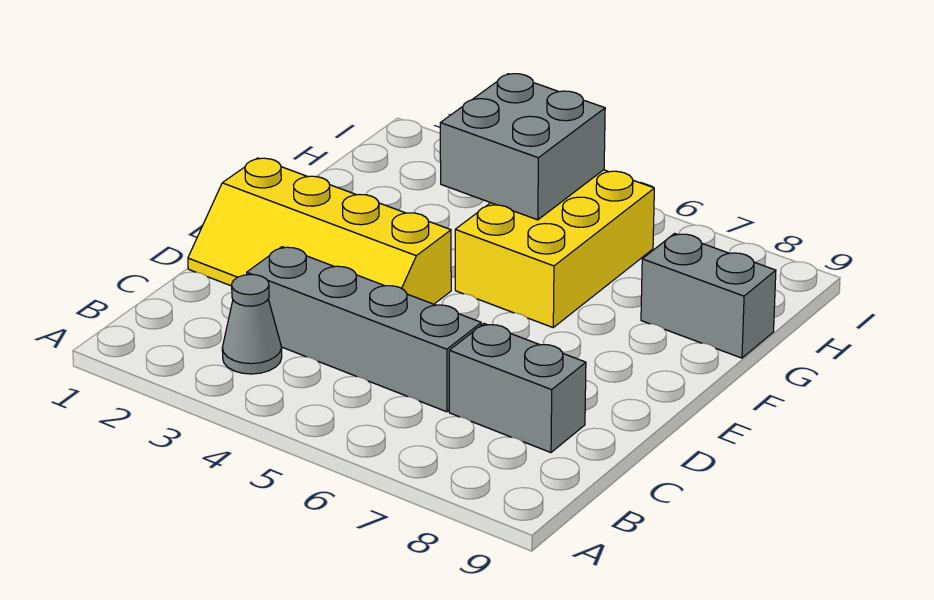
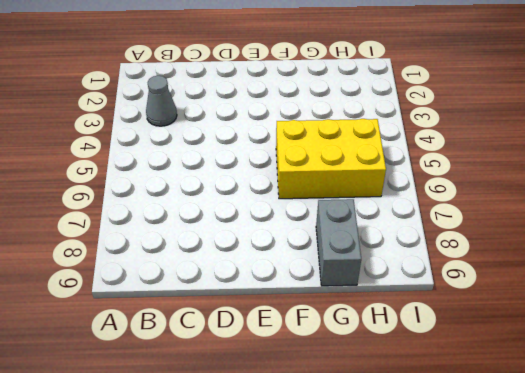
none -> grey 1x4 brick [247,247,481,412]
none -> grey 1x2 brick [449,324,586,453]

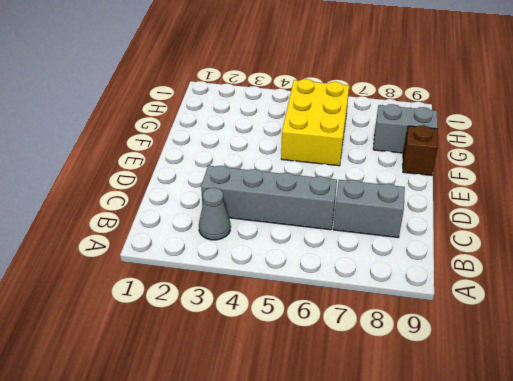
brown 1x1 brick [403,125,438,175] -> none
none -> yellow 2x4 slope [188,158,451,304]
none -> grey 2x2 brick [440,74,605,220]

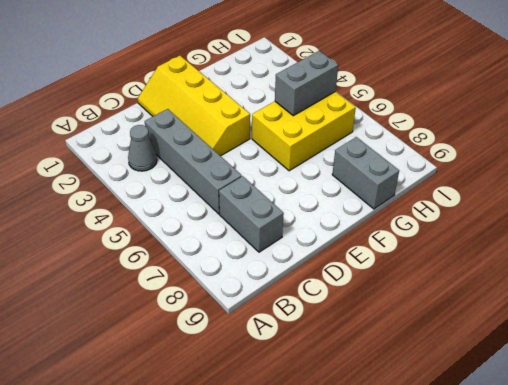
grey 1x2 brick [275,51,338,116] -> grey 2x2 brick [440,74,605,220]

